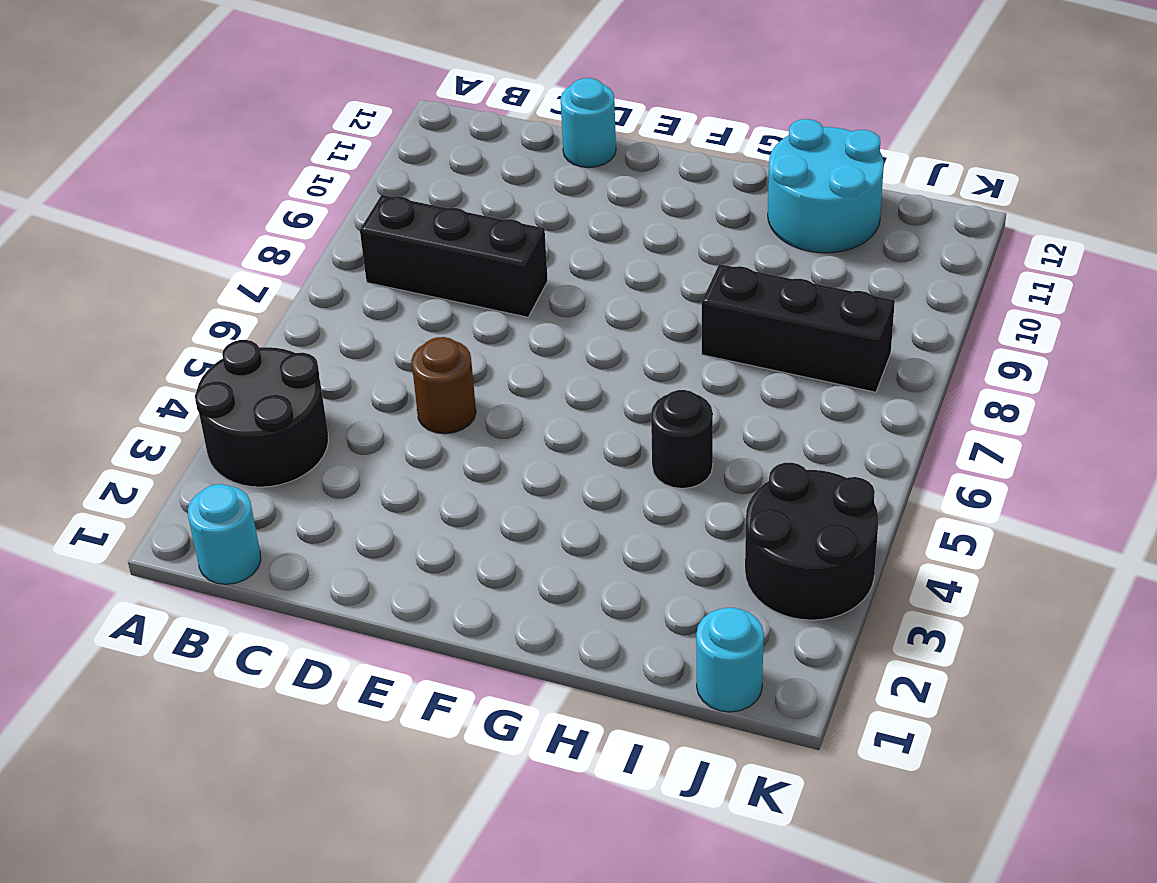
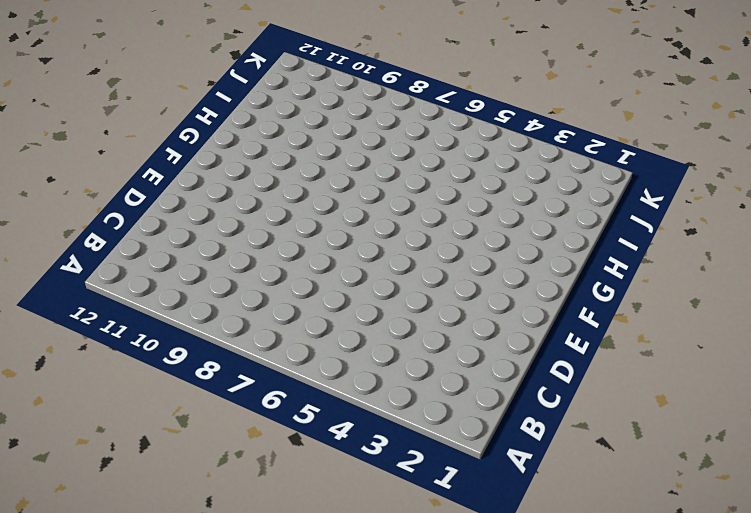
none -> black 2x2 round brick [195,340,328,487]
none -> cyan 1x1 round brick [188,484,261,584]

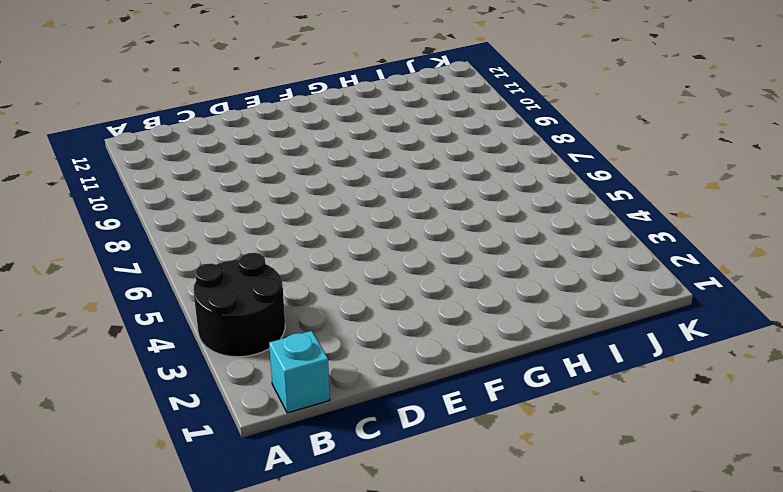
cyan 1x1 brick [269,331,330,413] -> cyan 1x1 round brick [188,484,261,584]
none -> black 1x3 brick [360,195,548,317]
none -> brown 1x1 round brick [411,337,476,434]

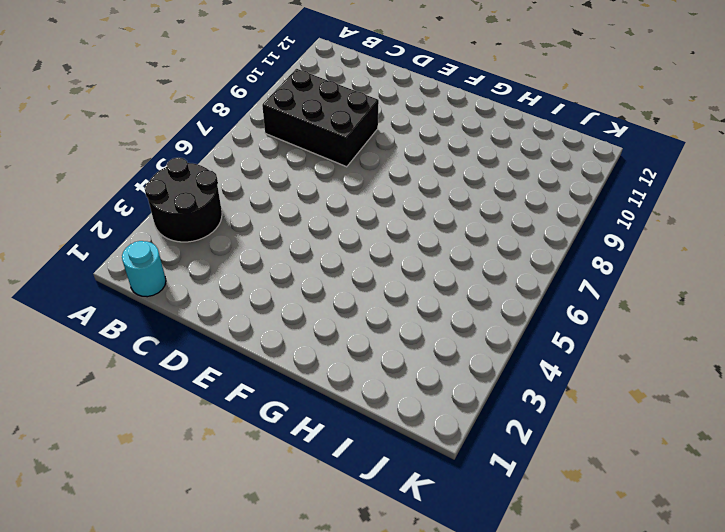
black 2x3 brick [262,69,379,167] -> black 1x3 brick [360,195,548,317]
none -> brown 1x1 round brick [411,337,476,434]
none -> cyan 1x1 round brick [561,78,616,168]

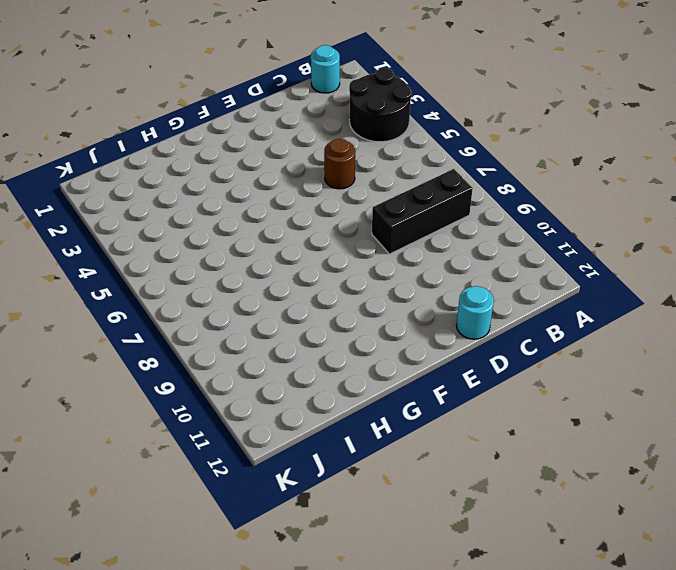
none -> black 1x1 round brick [651,390,713,488]
none -> black 1x3 brick [702,264,895,392]

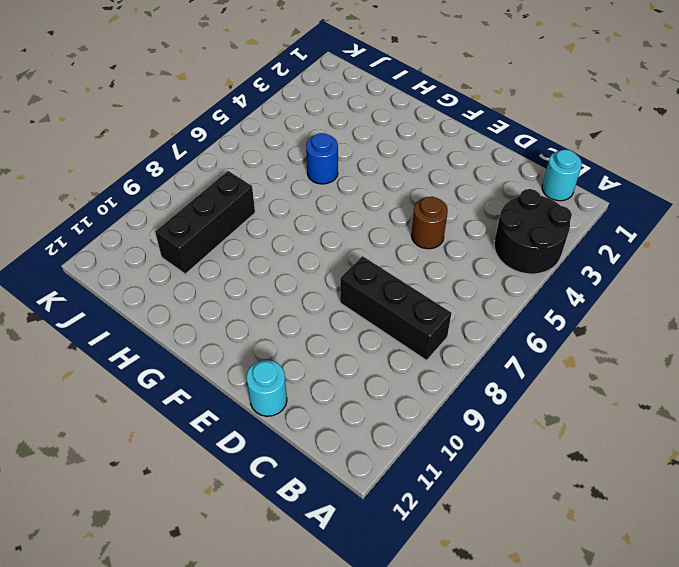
blue 1x1 round brick [306,133,338,184] -> black 1x1 round brick [651,390,713,488]
black 1x3 brick [155,171,255,274] -> black 1x3 brick turned to [702,264,895,392]
none -> cyan 2x2 round brick [768,119,884,253]
none -> cyan 1x1 round brick [696,608,764,712]

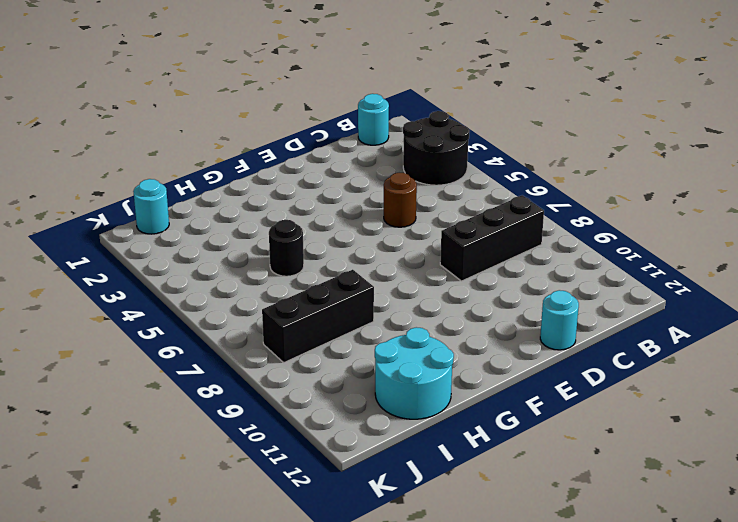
none -> black 2x2 round brick [745,463,878,620]

